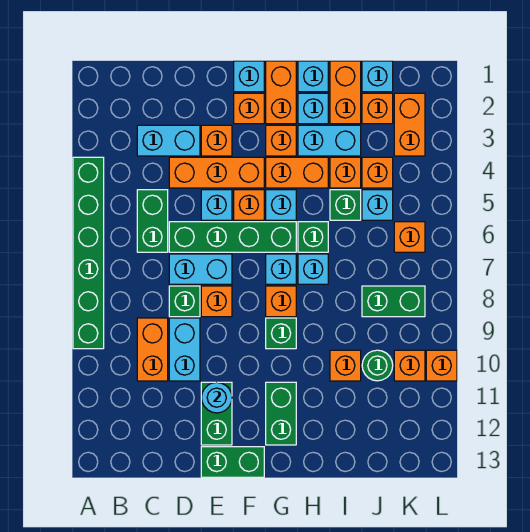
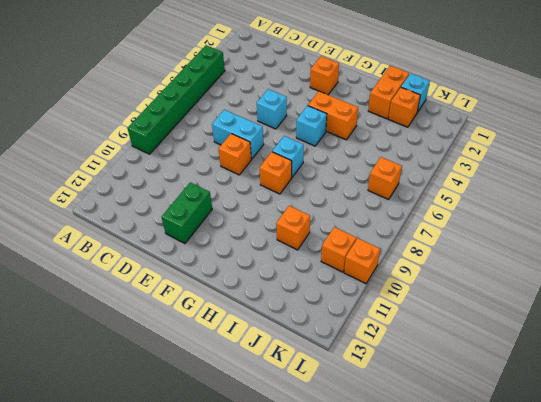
none -> cyan 1x2 brick [137,125,200,156]
none -> green 1x2 brick [137,190,168,252]
none -> orange 1x2 brick [137,318,168,381]
none -> orange 1x3 brick [169,157,264,188]

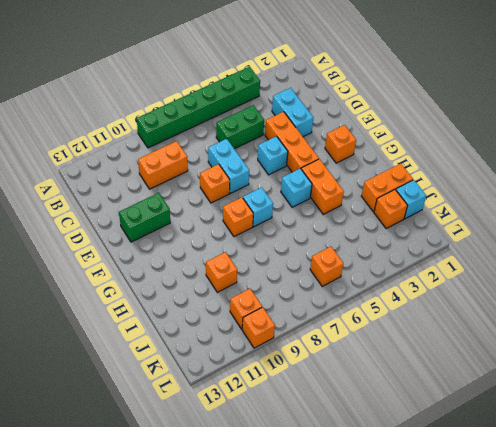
none -> green 1x4 brick [169,222,296,252]
none -> green 1x1 brick [169,286,200,317]
none -> cyan 1x2 brick [169,318,200,381]
none -> orange 1x1 brick [201,125,232,156]

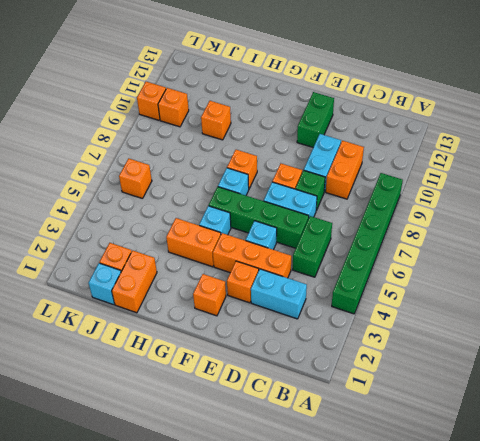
none -> green 1x2 brick [201,447,264,477]
none -> cyan 1x1 brick [234,61,264,92]
none -> orange 1x1 brick [234,190,264,220]
none -> orange 1x2 brick [266,61,296,124]

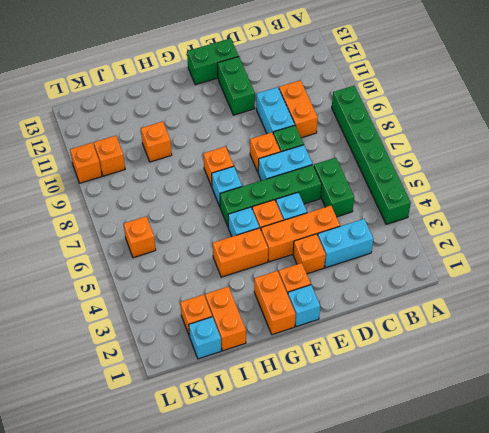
none -> orange 1x1 brick [266,125,296,156]
none -> green 1x1 brick [266,318,296,349]
none -> green 1x2 brick [266,382,296,445]
none -> cyan 1x1 brick [298,61,328,92]

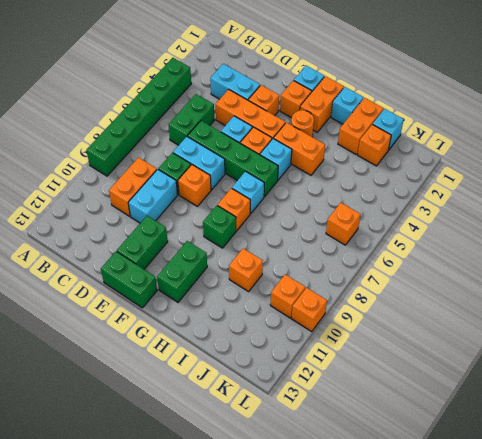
orange 1x1 round brick [291,110,314,137] -> orange 1x1 brick [266,125,296,156]
none -> cyan 1x1 brick [298,93,328,124]
none -> cyan 1x2 brick [298,125,361,156]
none -> green 1x1 brick [298,222,328,252]
none -> cyan 1x1 brick [298,254,328,284]

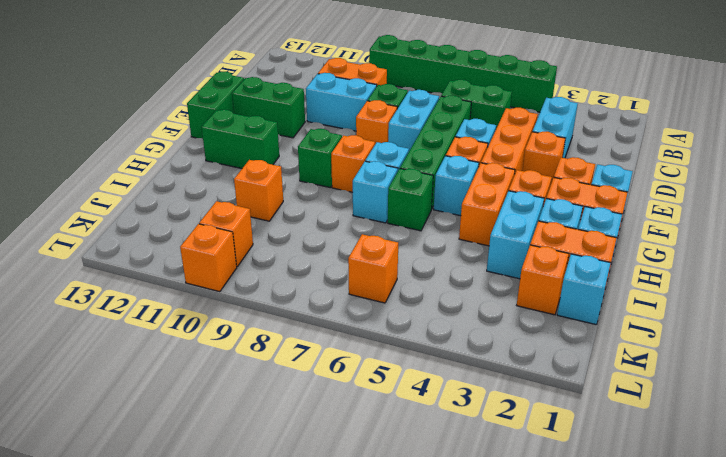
none -> orange 1x1 brick [330,157,361,188]
none -> green 1x1 brick [330,190,361,220]
none -> orange 1x1 brick [362,157,393,188]
none -> cyan 1x1 brick [362,190,393,220]

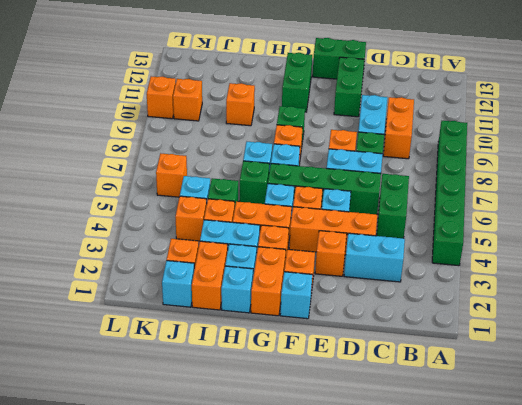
none -> green 1x2 brick [362,286,425,317]
none -> green 1x1 round brick [362,350,393,381]
none -> orange 1x2 brick [394,93,425,156]
none -> cyan 1x1 round brick [201,382,232,413]

